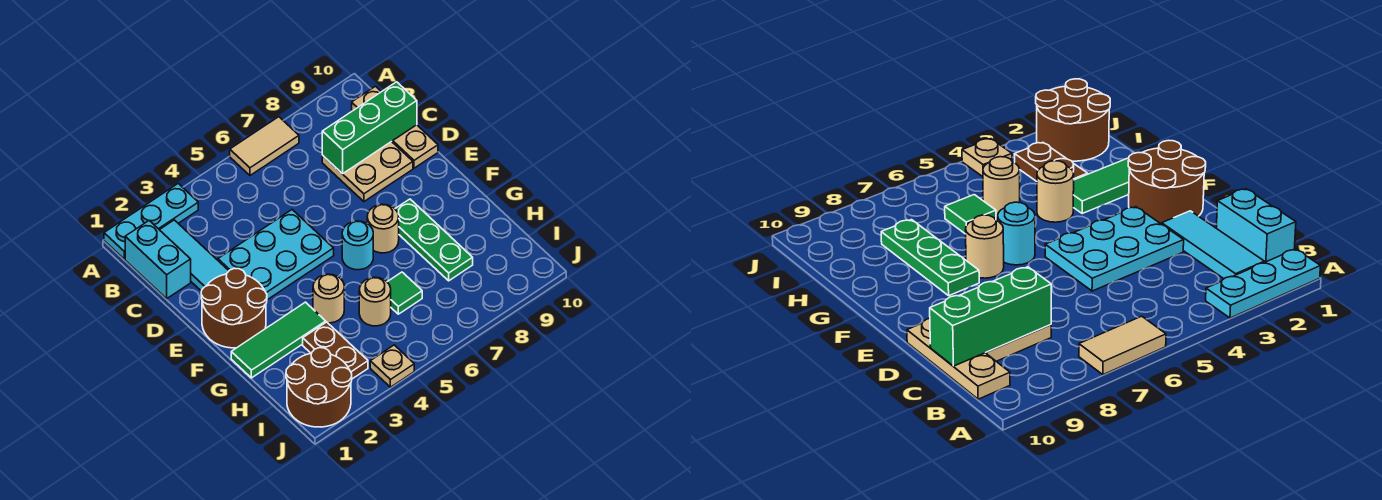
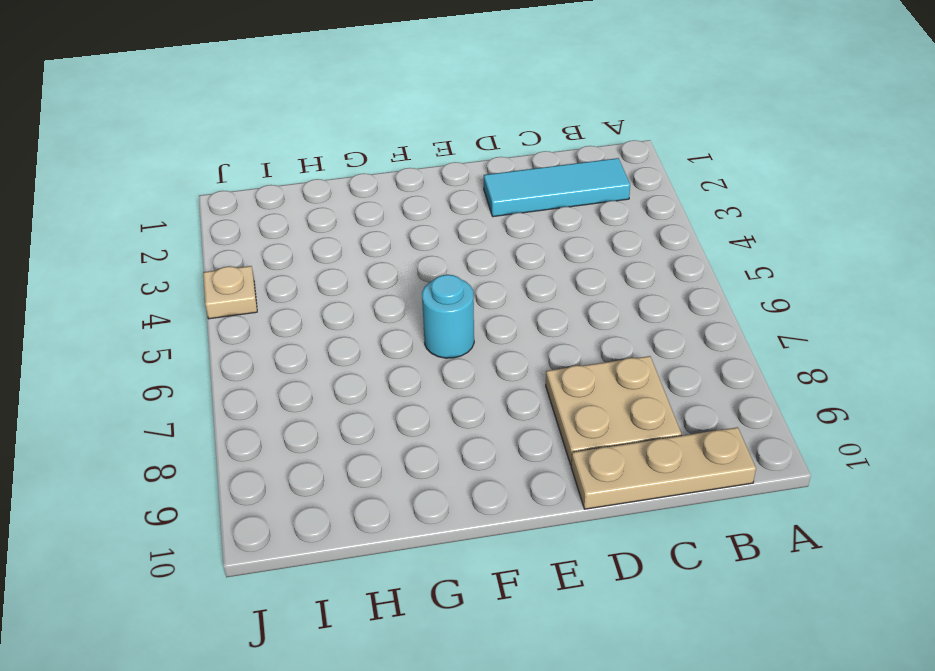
none -> cyan 1x3 plate [104,184,198,259]
none -> tan 1x2 tile [230,117,299,175]
none -> cyan 1x2 brick [125,221,191,299]

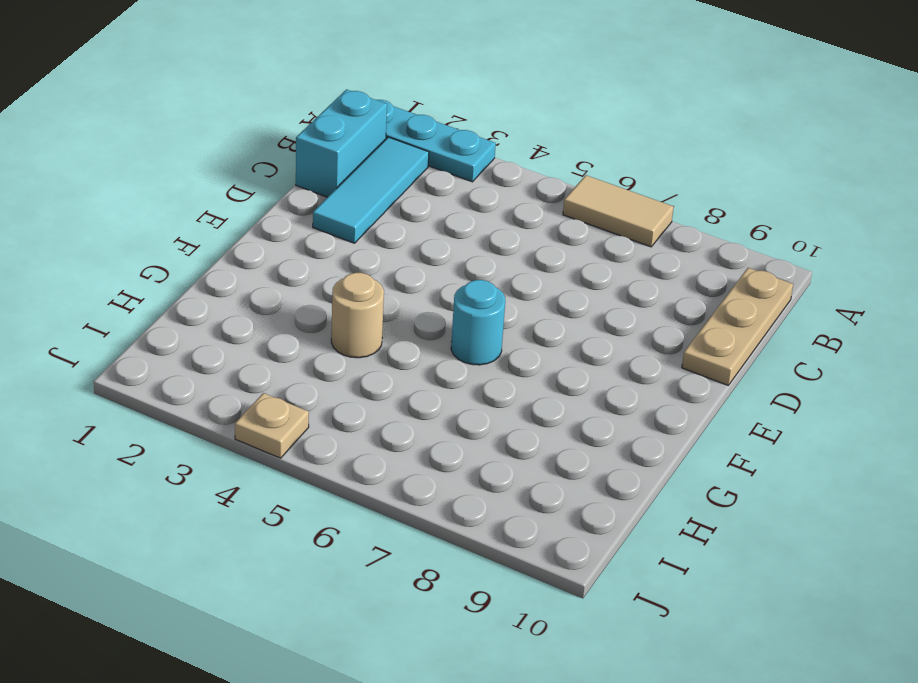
none -> tan 2x2 plate [322,141,413,202]
none -> cyan 2x3 plate [218,210,334,300]
none -> brown 2x2 round brick [201,268,267,348]

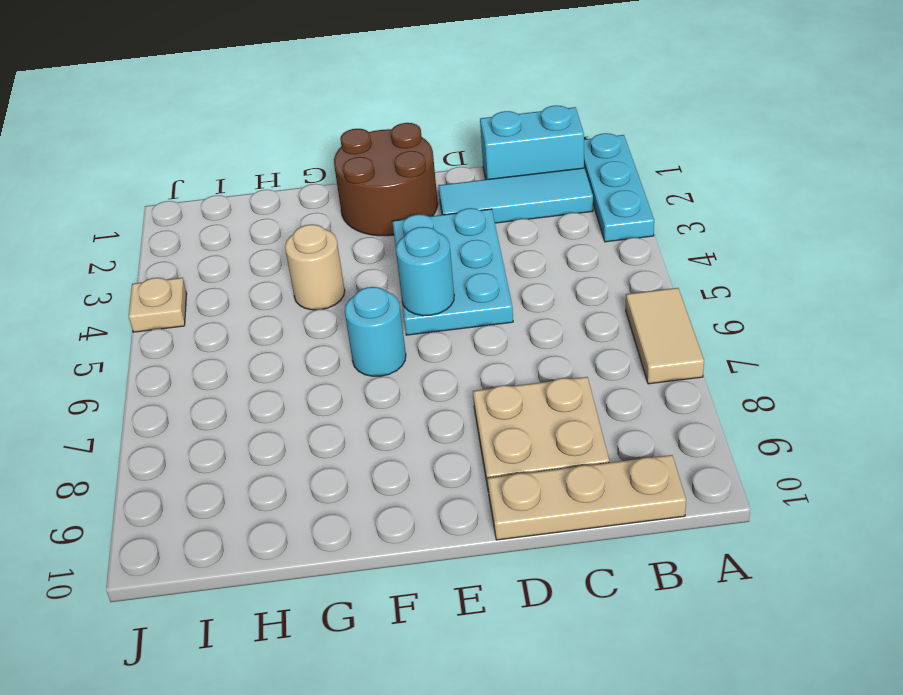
cyan 1x1 round brick [396,227,454,316] -> none
none -> tan 1x1 round brick [367,204,399,253]
none -> green 1x3 plate [395,199,473,281]
none -> green 1x3 tile [231,302,326,378]

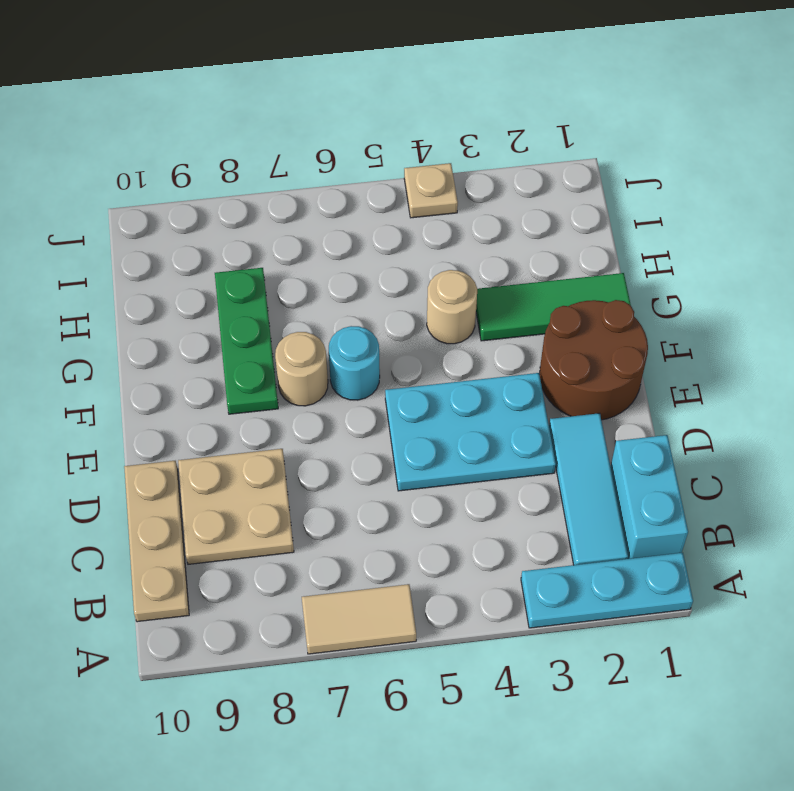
none -> brown 1x2 plate [303,322,368,379]
none -> tan 1x1 round brick [359,277,391,326]
none -> green 1x1 tile [388,272,422,314]

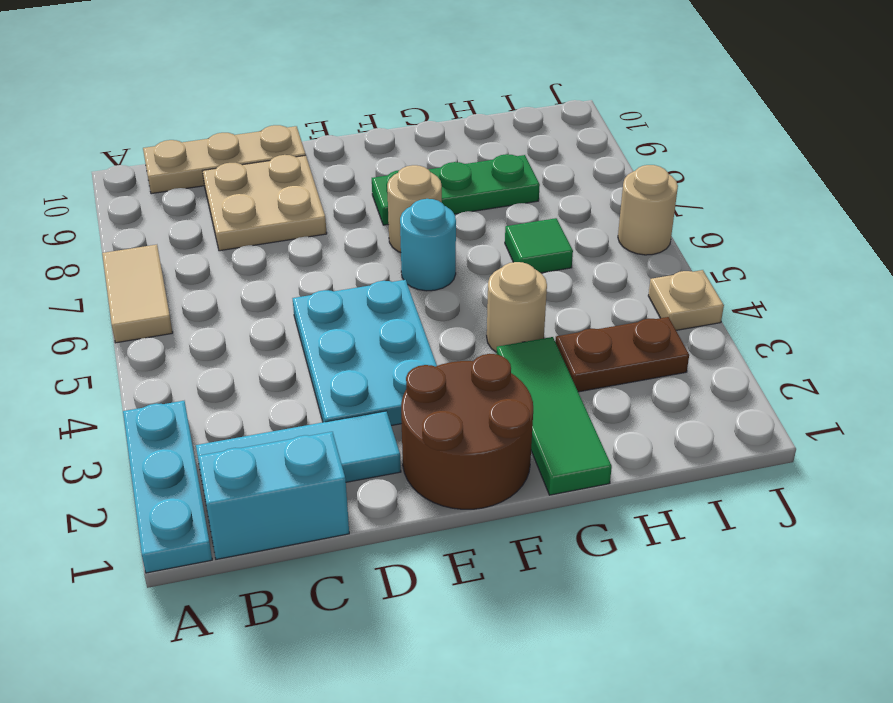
tan 1x1 round brick [618,165,678,255] -> tan 1x1 round brick moved to [359,277,391,326]
none -> brown 2x2 round brick [286,348,352,427]
none -> green 1x3 brick [322,82,417,174]

